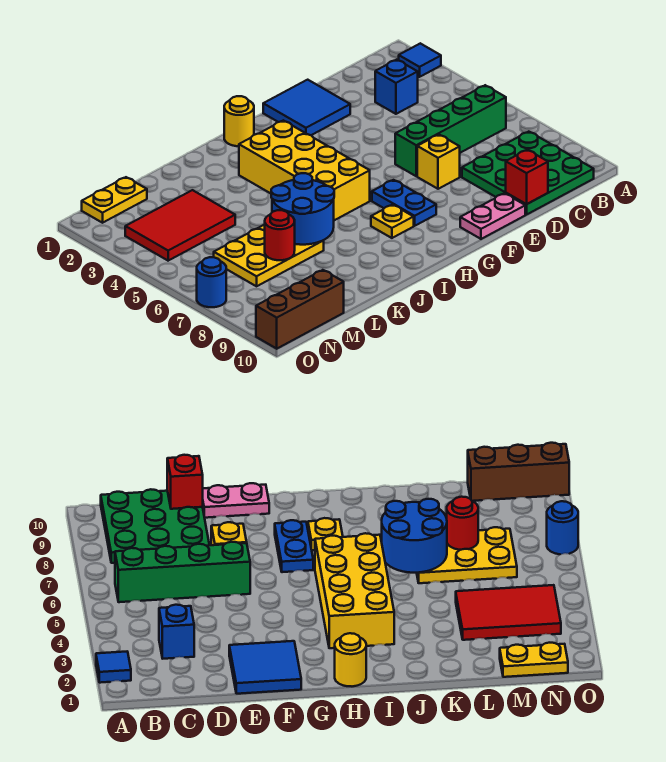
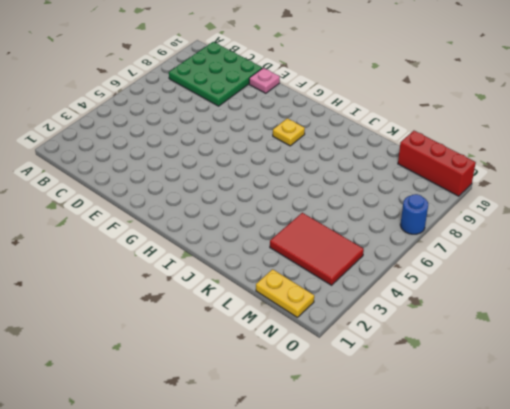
pink 1x1 plate [249,68,280,93] -> pink 1x2 plate [460,193,525,239]
red 1x3 brick [398,131,476,196] -> brown 1x3 brick [256,270,344,349]
none -> blue 1x1 tile [399,43,441,77]
none -> green 1x4 brick [395,85,506,176]
none -> blue 1x1 brick [375,60,418,114]

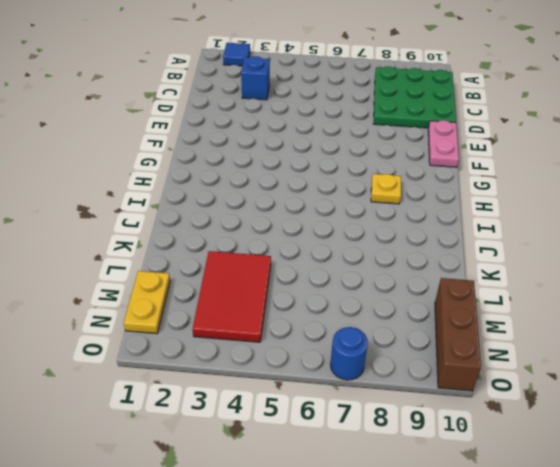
none -> green 1x4 brick [395,85,506,176]
none -> blue 2x2 tile [263,80,350,135]
none -> yellow 1x1 brick [417,135,460,189]

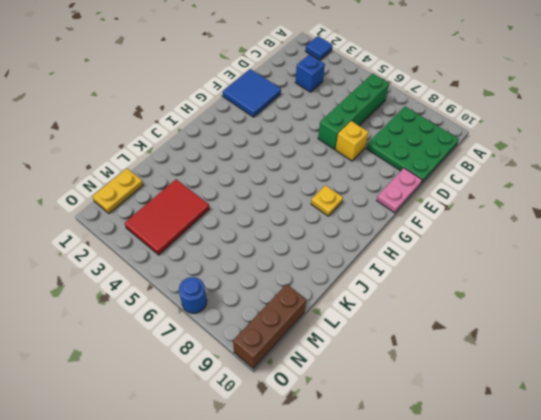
none -> blue 1x2 plate [372,180,436,226]
none -> yellow 1x1 round brick [224,96,254,146]
none -> yellow 2x4 brick [239,120,370,220]

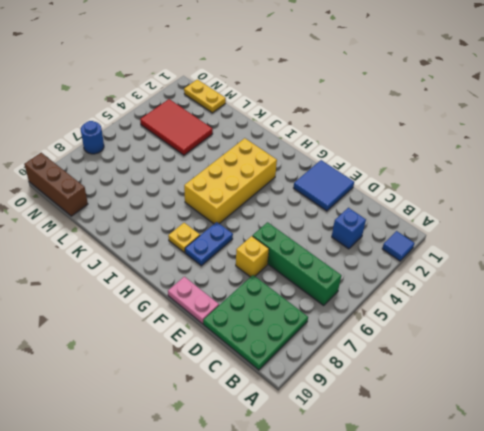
none -> yellow 1x1 round brick [224,96,254,146]
none -> yellow 2x3 plate [214,225,324,286]
none -> red 1x1 brick [506,150,548,204]

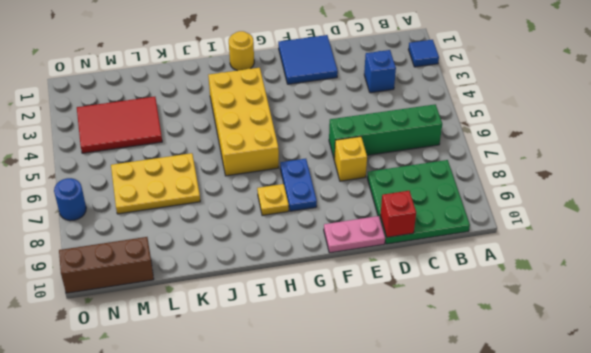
none -> yellow 1x2 plate [82,177,147,223]
none -> blue 2x2 round brick [271,173,334,245]
none -> red 1x1 round brick [265,210,295,260]

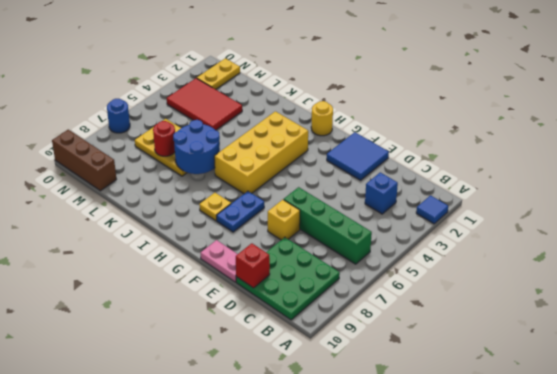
yellow 1x2 plate [197,58,240,89] -> yellow 1x2 plate turned to [82,177,147,223]

